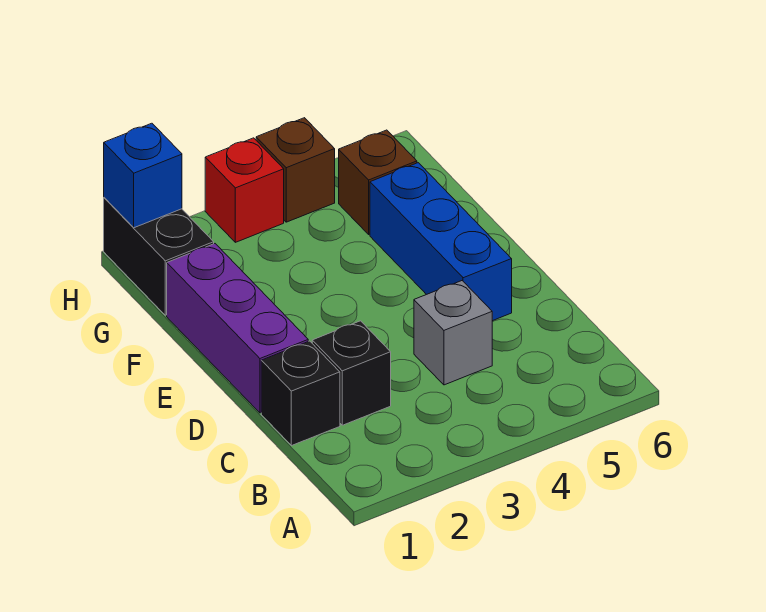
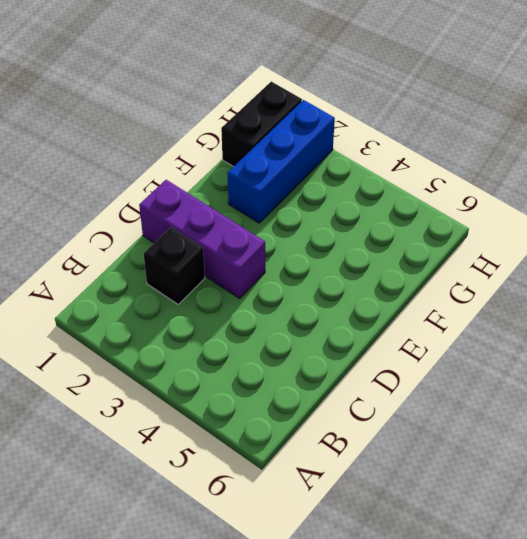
purple 1x3 brick [139,180,265,298] -> purple 1x3 brick turned to [167,244,308,413]
blue 1x3 brick [228,100,335,223] -> blue 1x3 brick moved to [370,163,512,321]
none -> black 1x1 brick [261,341,340,446]
none -> grey 1x1 brick [414,281,492,385]

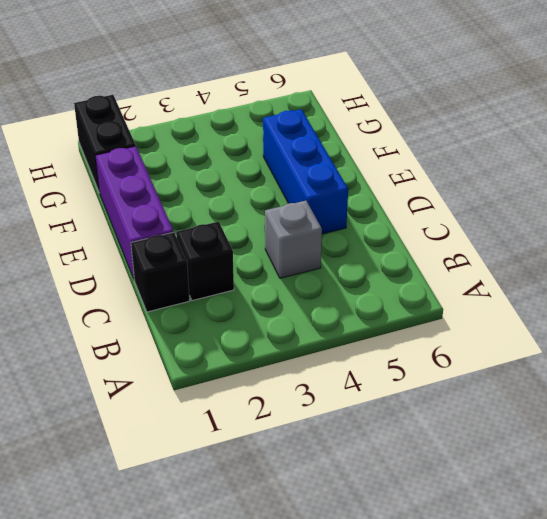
none -> brown 1x1 brick [339,130,417,234]
none -> red 1x1 brick [205,138,284,242]

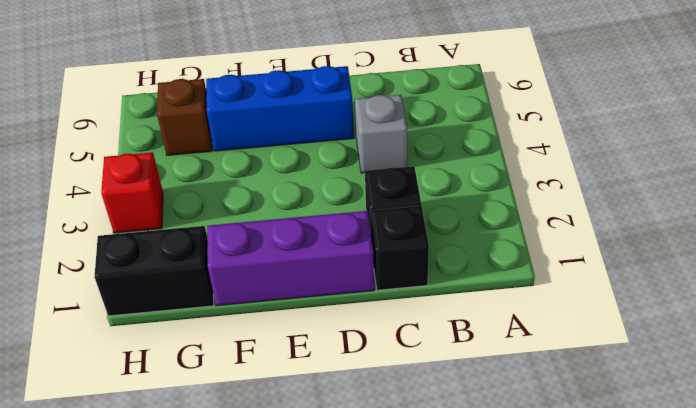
none -> brown 1x1 brick [256,118,335,222]
none -> blue 1x1 brick [104,123,182,228]

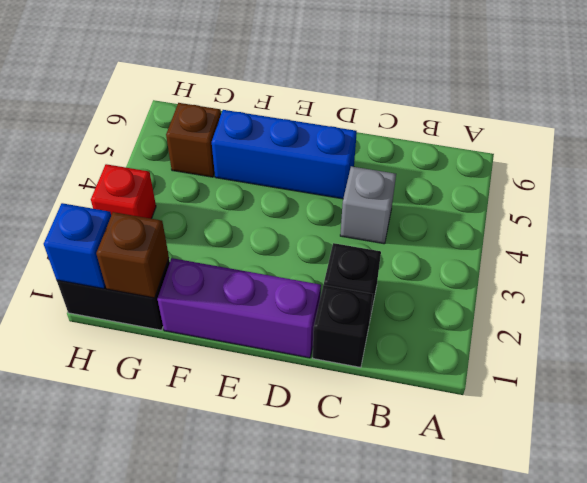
brown 1x1 brick [96,212,169,298] -> brown 1x1 brick moved to [256,118,335,222]

